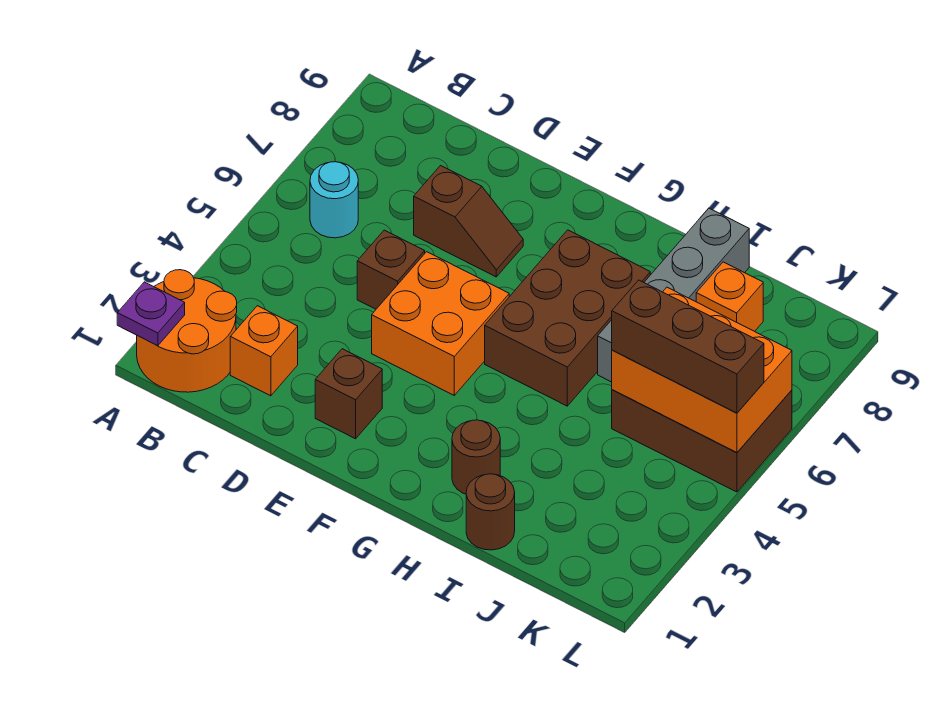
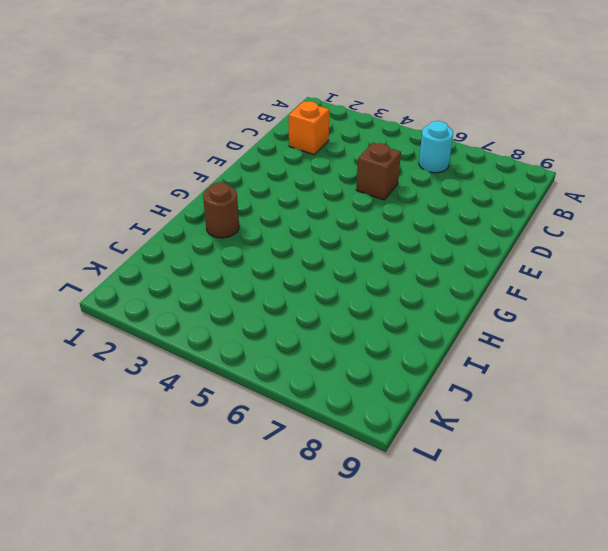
none -> orange 2x2 round brick [137,270,237,392]
none -> brown 1x2 slope [414,166,523,277]
none -> brown 1x1 brick [315,349,382,439]

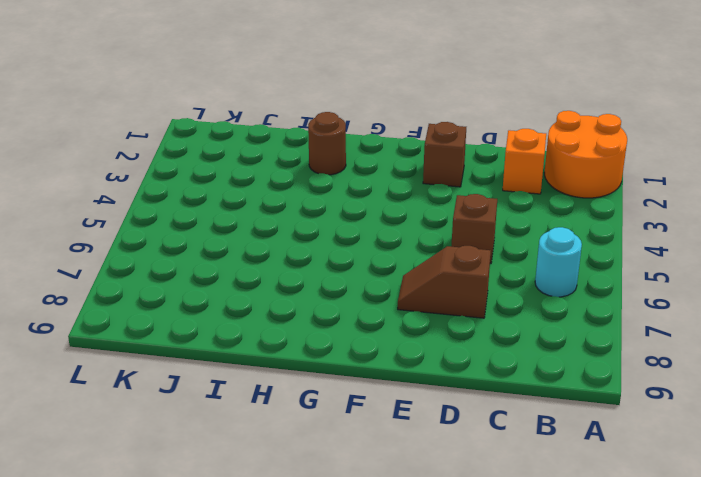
none -> orange 2x2 brick [372,252,509,395]
none -> brown 2x3 brick [485,230,650,406]
none -> brown 1x1 round brick [466,474,515,550]

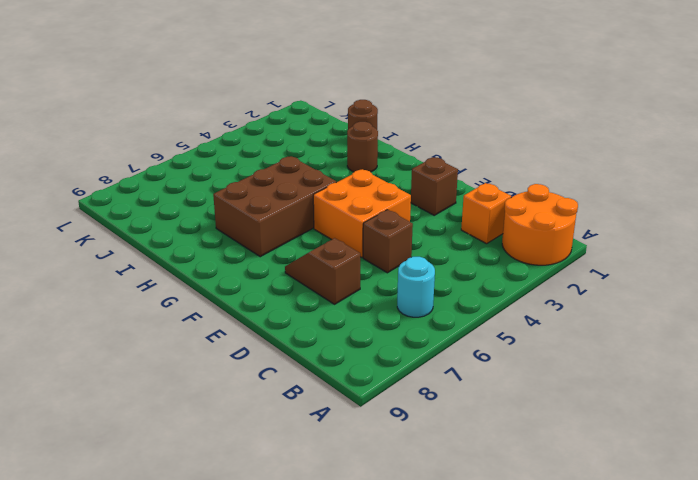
none -> grey 1x4 brick [598,208,749,382]
none -> brown 2x3 brick [612,390,792,492]
none -> orange 1x1 brick [696,262,763,331]

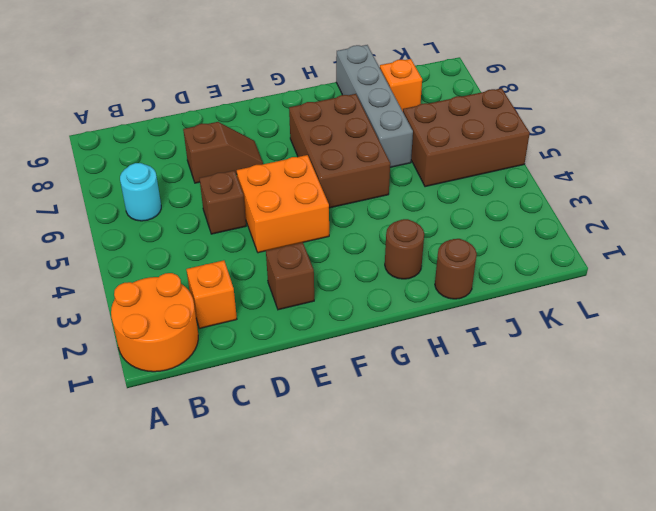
none -> purple 1x1 plate [117,282,185,346]
none -> orange 2x3 brick [612,287,792,452]
none -> brown 1x3 brick [612,280,764,413]

